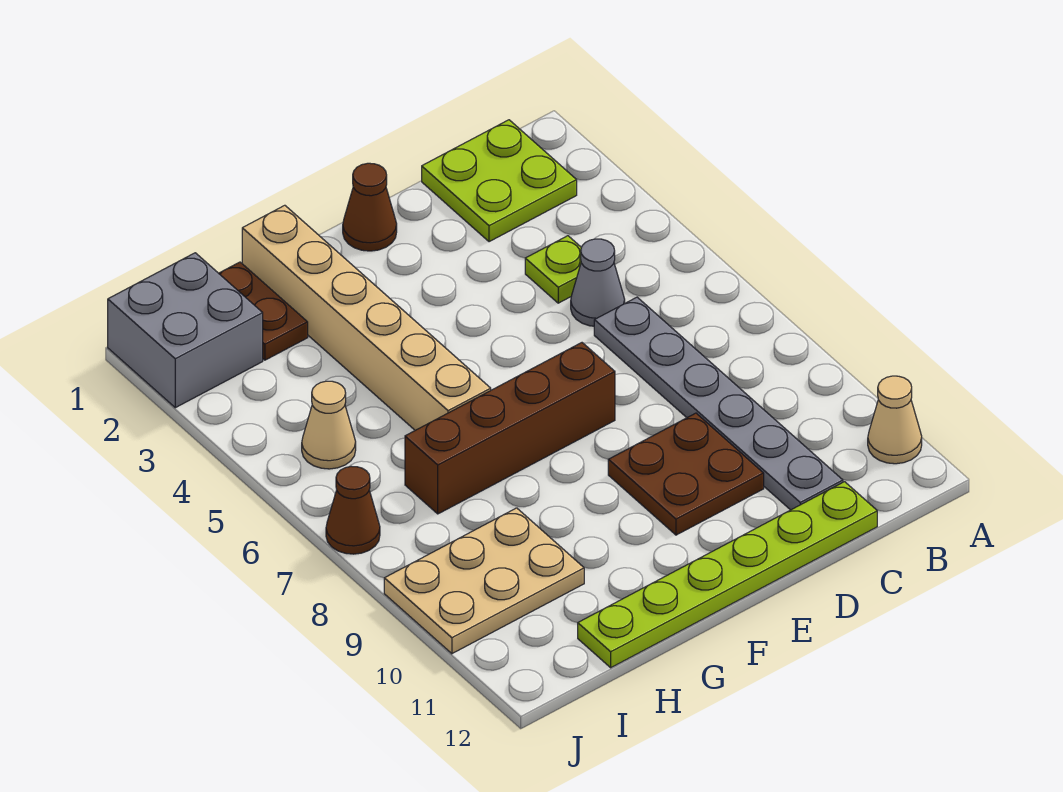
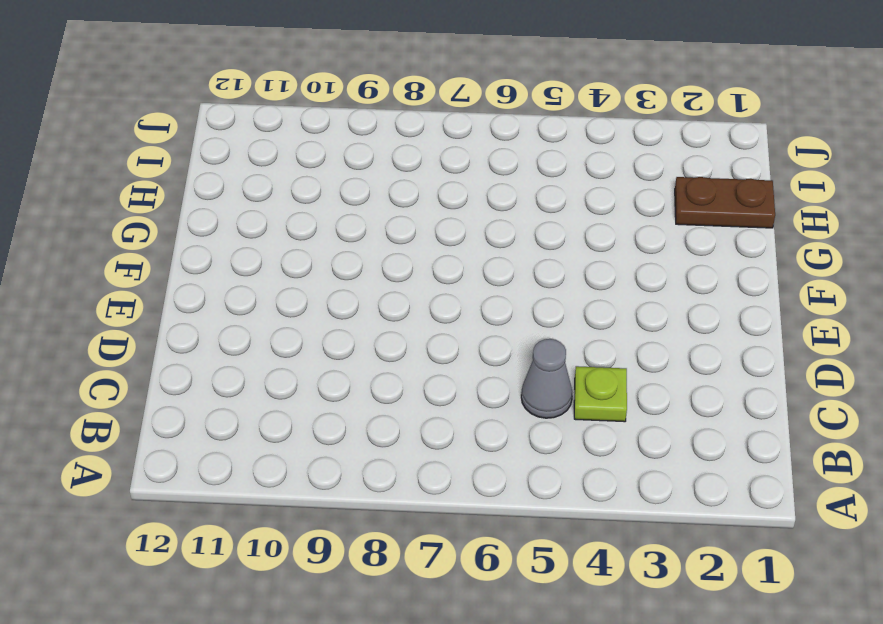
none -> tan 1x1 cone [868,376,922,464]
none -> lime 2x2 plate [422,120,577,242]
none -> grey 1x6 plate [594,297,843,510]

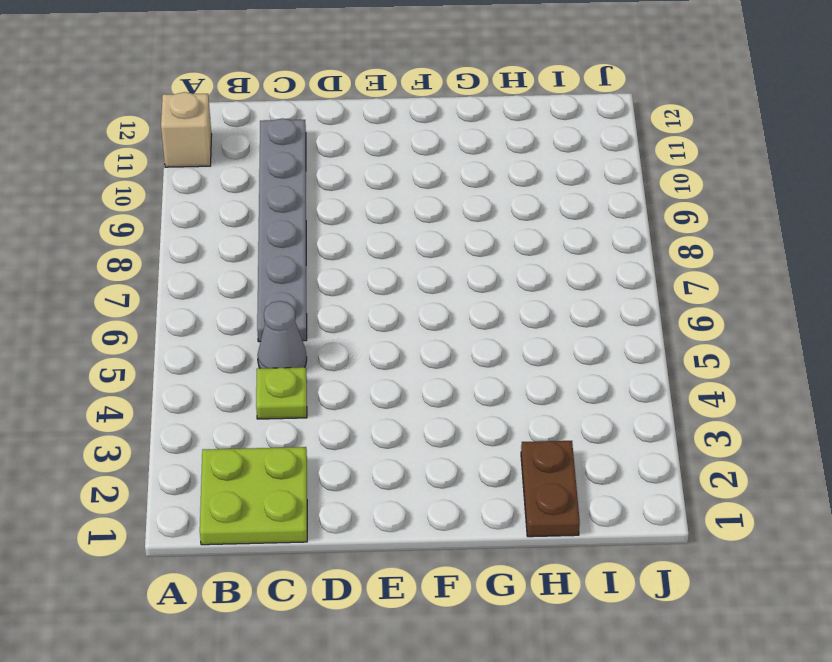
tan 1x1 brick [161,92,212,167] -> tan 1x1 cone [868,376,922,464]
none -> lime 1x6 plate [578,482,877,668]
none -> brown 2x2 plate [608,413,764,535]
none -> brown 1x1 cone [343,163,397,251]

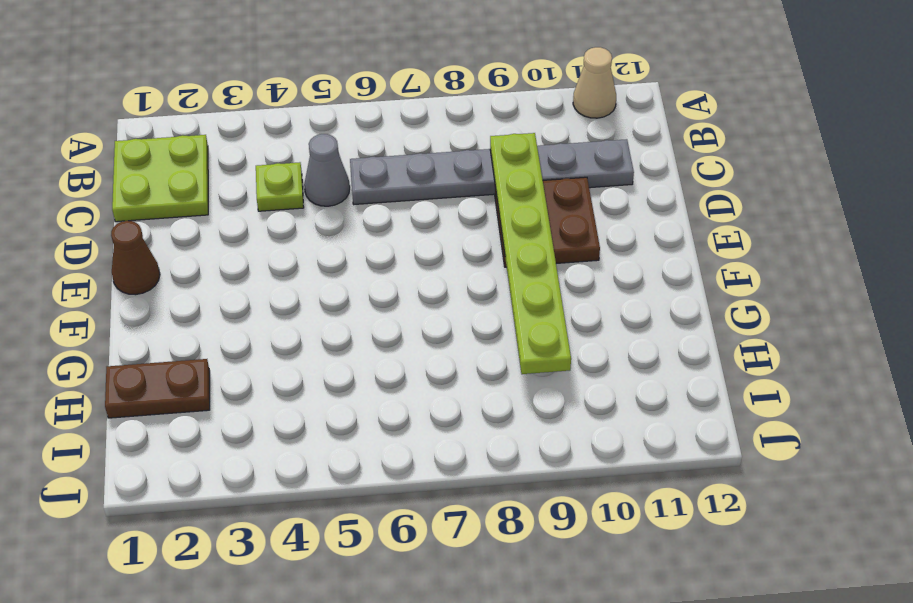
lime 1x6 plate [490,133,571,374] -> lime 1x6 plate moved to [578,482,877,668]
none -> brown 1x4 brick [405,343,615,514]
none -> tan 1x6 brick [242,205,491,430]
none -> tan 2x3 plate [384,508,584,654]

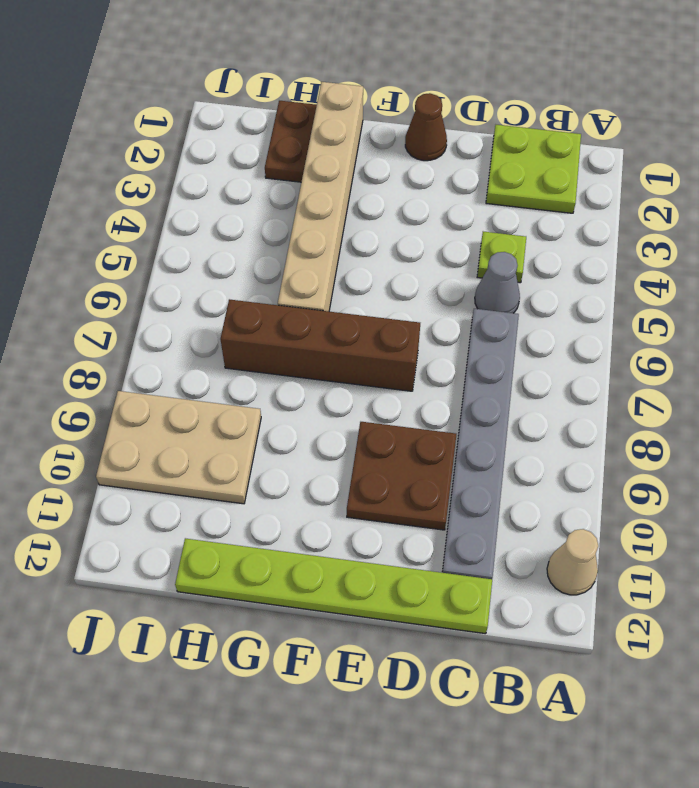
none -> grey 2x2 brick [108,253,263,408]
none -> tan 1x1 cone [302,381,356,469]
none -> brown 1x1 cone [326,466,380,554]

